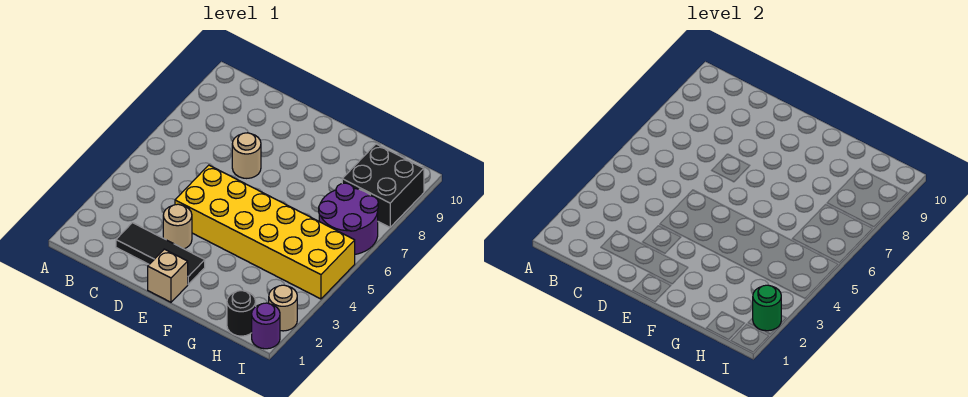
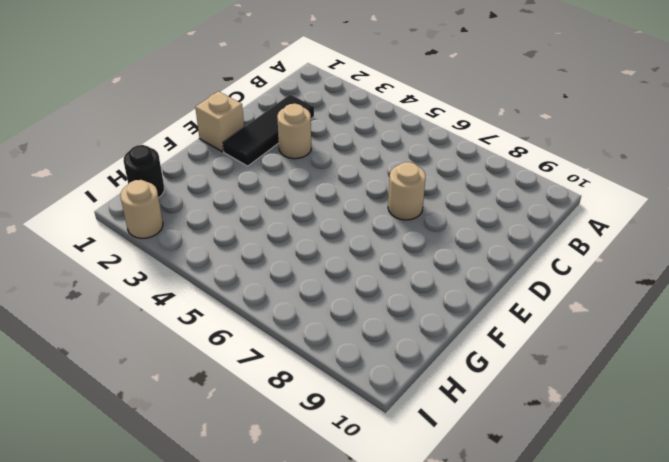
none -> yellow 2x6 brick [175,165,355,299]
none -> purple 2x2 round brick [319,183,378,254]

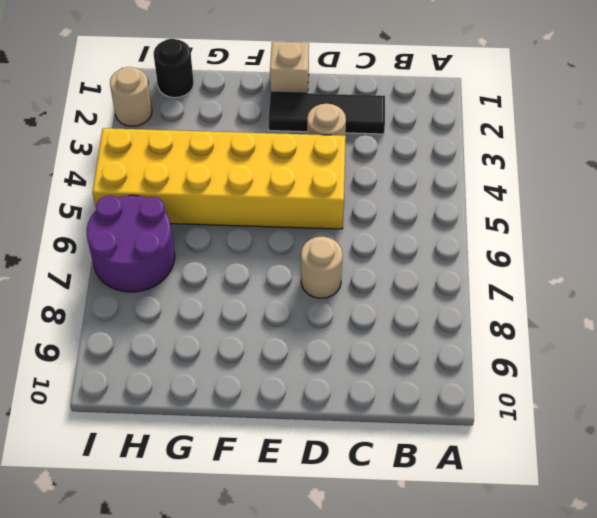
none -> black 2x2 brick [342,144,424,227]
none -> purple 1x1 round brick [252,303,280,349]

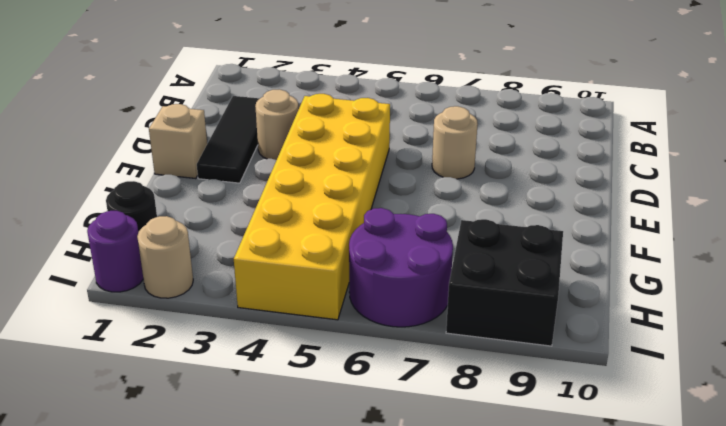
none -> green 1x1 round brick [753,285,781,331]

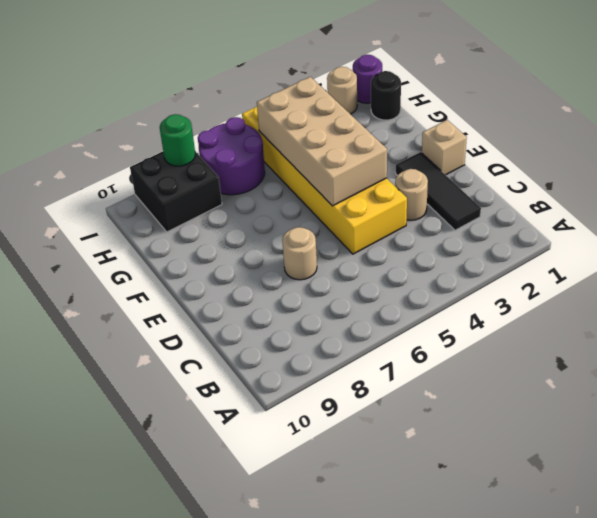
tan 2x4 brick [257,77,387,206] -> none
green 1x1 round brick [160,114,195,166] -> green 1x1 round brick moved to [753,285,781,331]

